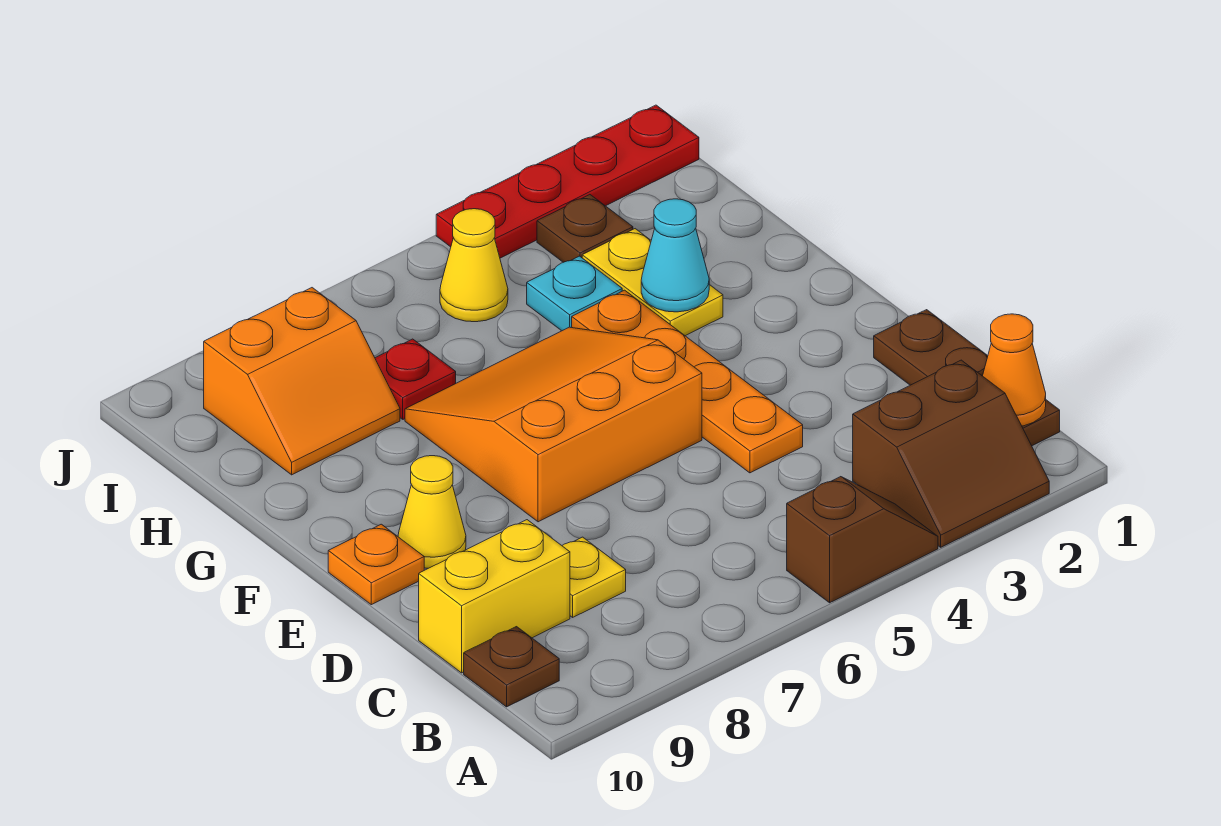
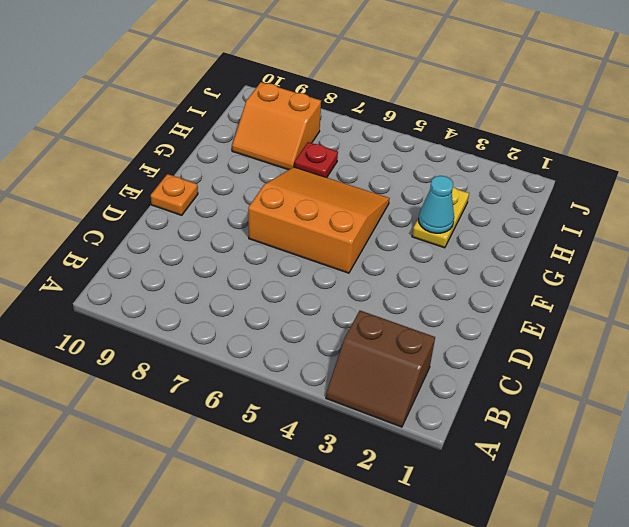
none -> brown 1x2 slope [787,477,938,603]
none -> brown 1x3 plate [874,310,1060,446]
none -> brown 1x1 plate [464,627,559,707]

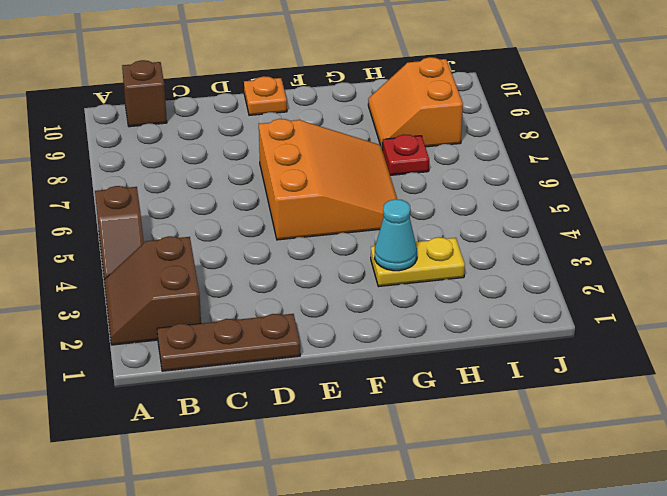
brown 1x1 brick [122,60,167,127] -> brown 1x1 plate [464,627,559,707]
none -> yellow 1x1 plate [562,537,626,617]
none -> yellow 1x2 brick [419,520,570,673]
none -> orange 1x4 plate [572,290,803,473]

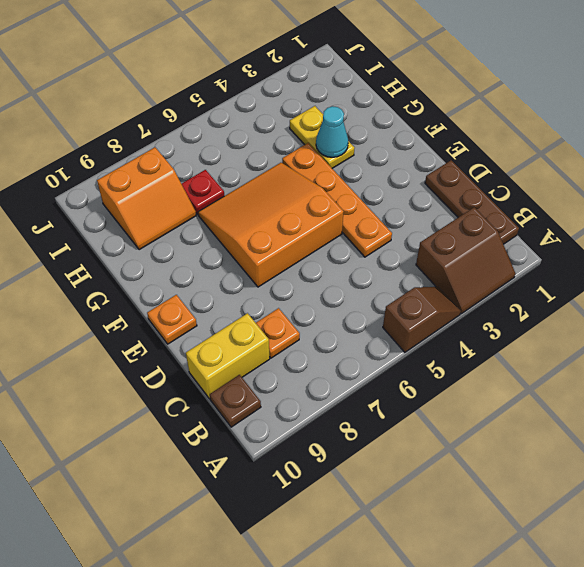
orange 1x1 plate [256,308,300,358] -> yellow 1x1 plate [562,537,626,617]
none -> yellow 1x1 cone [398,456,466,568]
none -> cyan 1x1 plate [527,256,622,331]
none -> brown 1x1 plate [537,195,633,262]

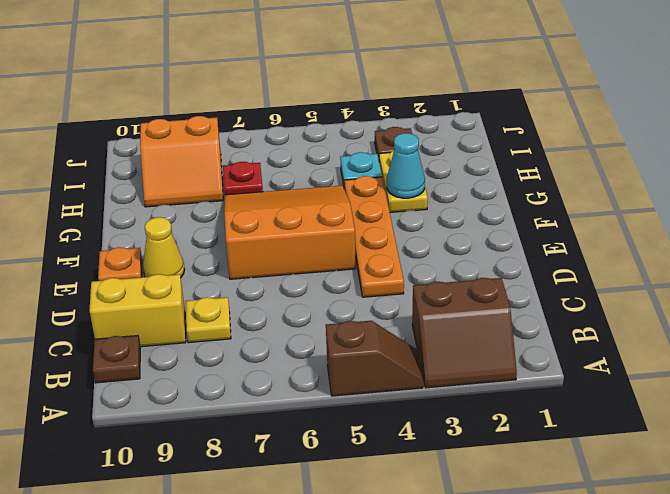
none -> brown 1x3 plate [874,310,1060,446]
none -> yellow 1x1 cone [440,209,508,322]
none -> red 1x4 plate [436,105,699,258]

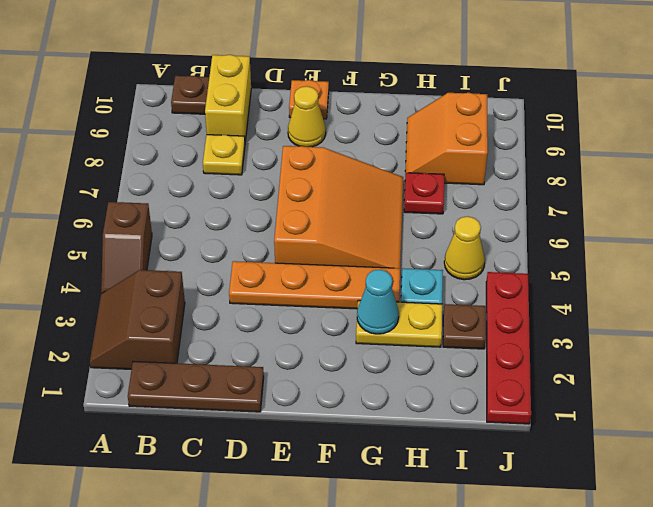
none -> orange 1x1 cone [983,314,1046,426]

